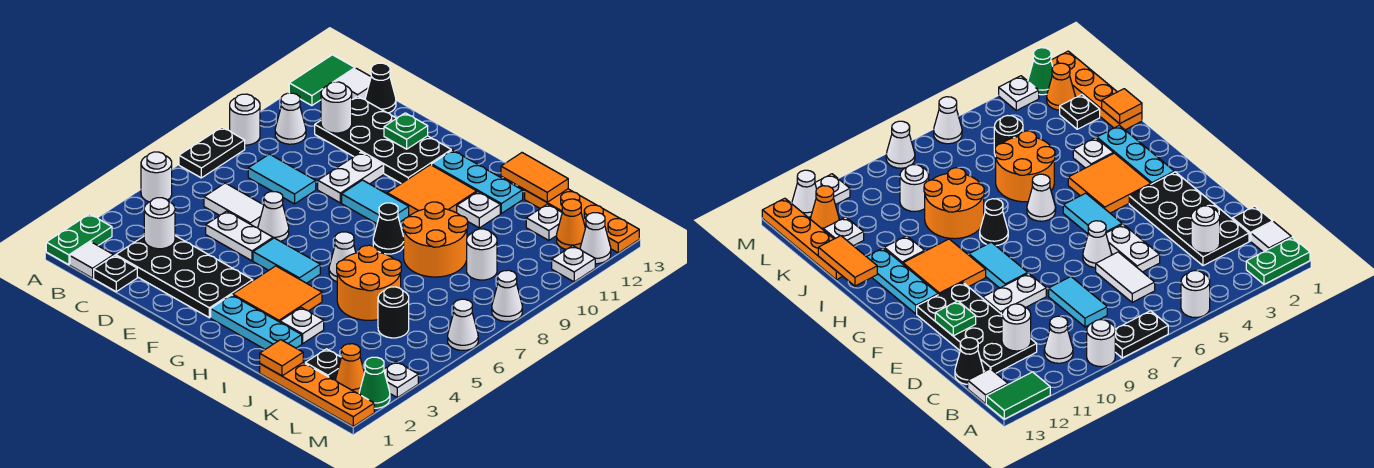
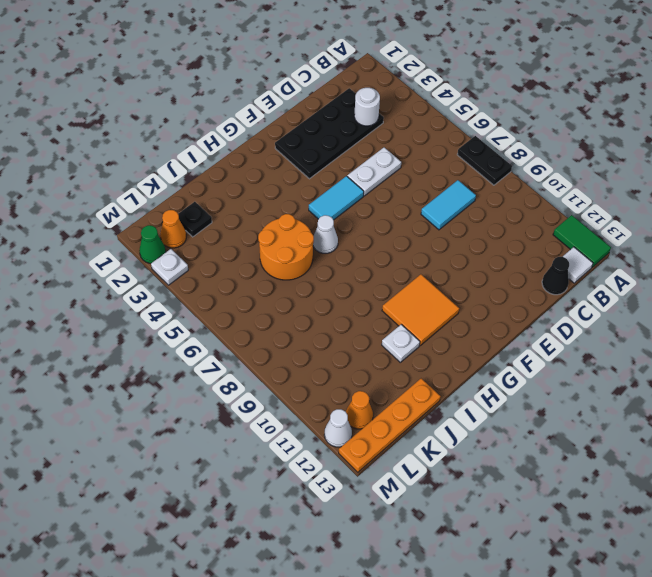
none -> green 1x2 plate [46,214,112,265]
none -> white 1x1 round brick [141,152,172,202]
none -> white 1x1 round brick [230,94,260,145]
none -> white 1x1 tile [70,242,114,278]

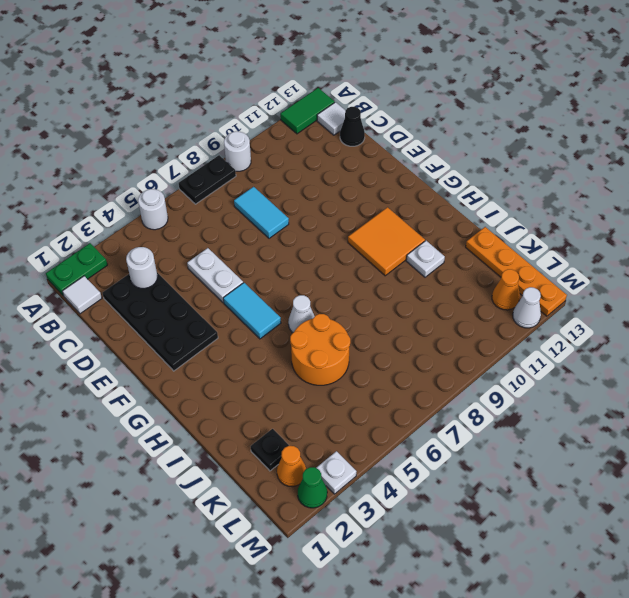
none -> white 1x1 cone [275,93,306,144]
none -> black 1x1 plate [94,255,137,292]
none -> white 1x2 tile [204,183,264,228]
none -> black 2x4 plate [315,96,451,184]

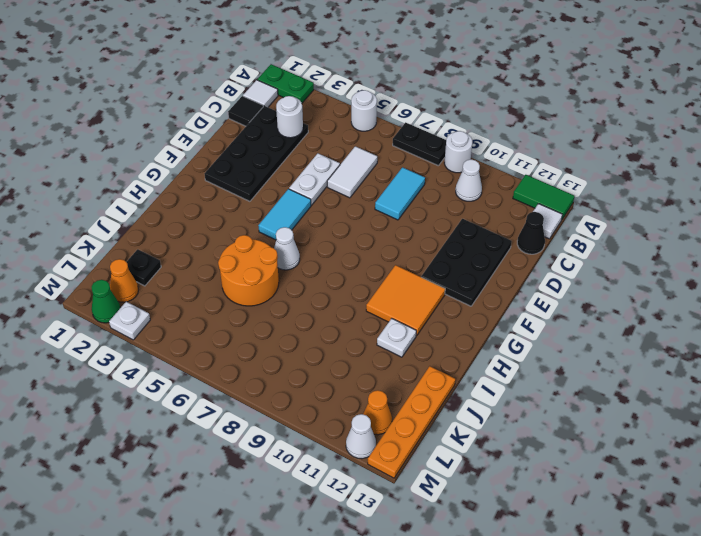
black 1x1 tile [228,96,263,126] -> black 1x1 plate [94,255,137,292]
black 2x3 plate [421,219,512,306] -> black 2x4 plate [315,96,451,184]
none -> white 1x1 cone [258,192,289,241]
none -> white 1x2 plate [318,152,384,203]
none -> cyan 1x2 tile [342,180,409,224]
none -> cyan 1x3 plate [211,295,302,349]

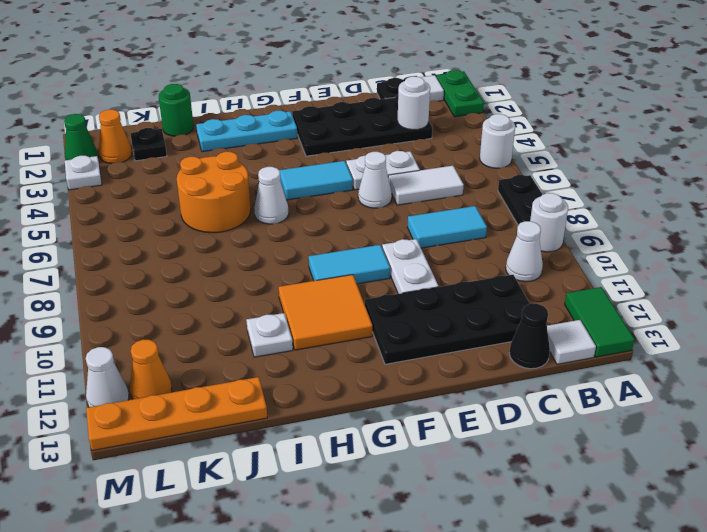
green 1x1 round brick [159,84,193,136] -> orange 1x4 plate [260,363,374,426]
none -> orange 2x2 tile [233,266,322,322]
none -> cyan 1x3 plate [432,150,523,213]
none -> black 1x1 cone [373,203,404,254]
none -> white 1x1 plate [280,308,324,344]

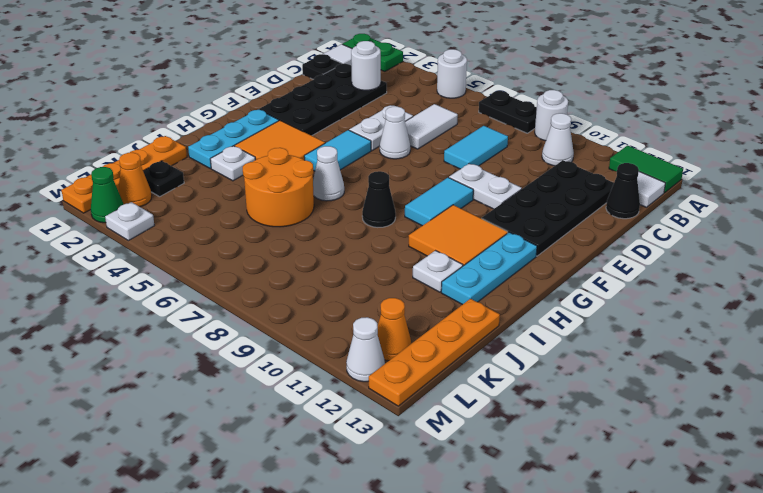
none -> orange 2x2 round brick [403,202,468,277]
none -> black 1x1 round brick [378,287,409,338]
none -> white 1x1 round brick [467,229,497,280]
none -> white 1x1 plate [526,204,562,240]

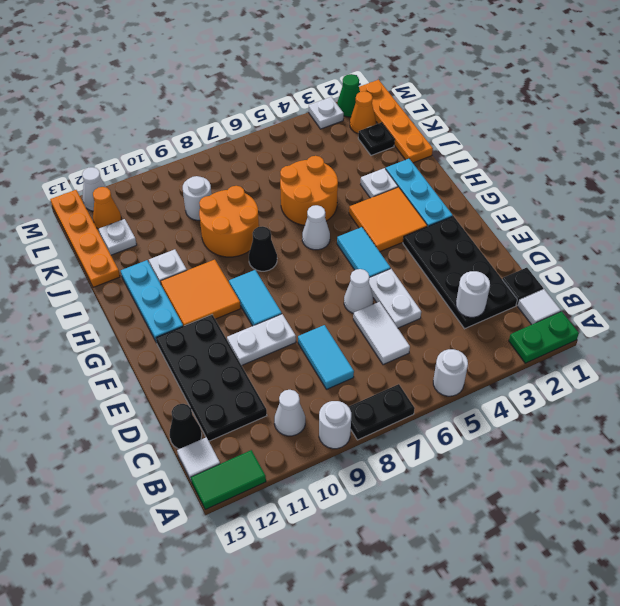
none -> black 1x1 round brick [378,287,409,338]
none -> white 1x1 cone [448,299,478,350]
none -> white 1x1 cone [492,270,522,322]
none -> white 1x1 plate [552,246,595,282]

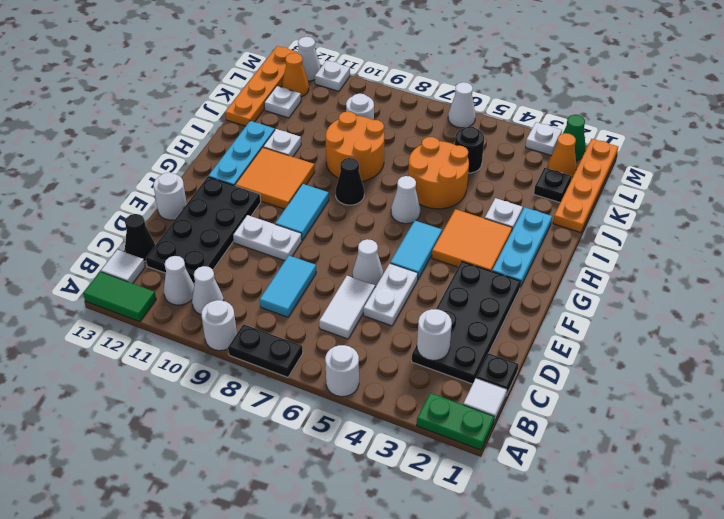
white 1x1 cone [164,256,194,305] -> white 1x1 cone moved to [492,270,522,322]
white 1x1 round brick [153,173,187,220] -> white 1x1 round brick moved to [321,82,352,133]
none -> green 1x1 plate [384,113,428,149]
none -> orange 1x2 tile [501,153,568,202]
none -> orange 1x1 tile [260,340,303,376]

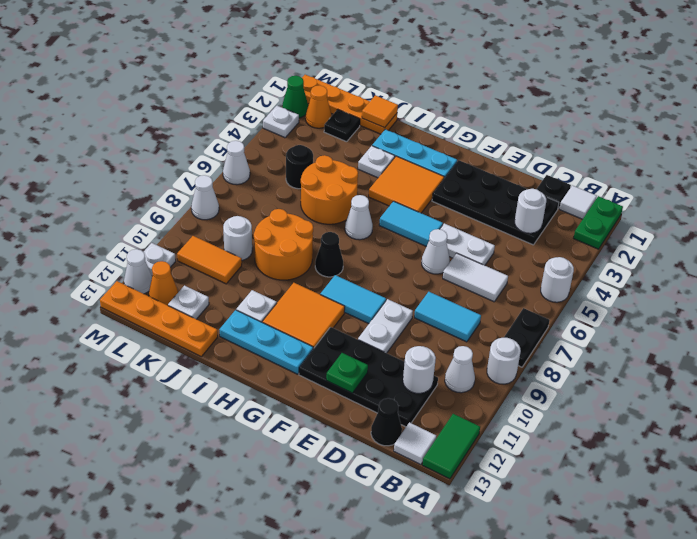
orange 1x2 tile [177,236,242,284] -> orange 1x2 tile moved to [501,153,568,202]

